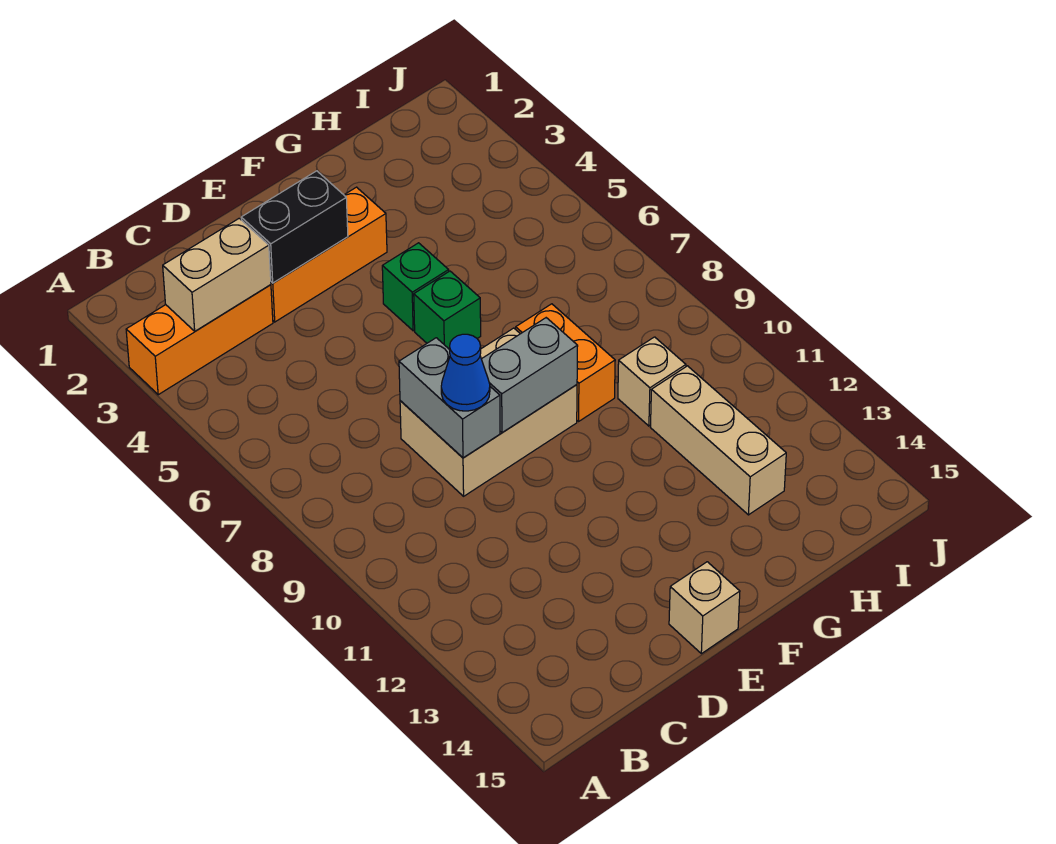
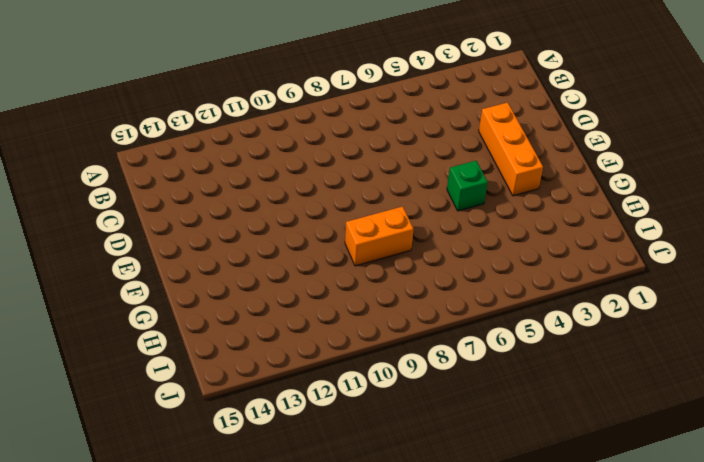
none -> orange 1x3 brick [126,285,273,395]
none -> tan 2x3 brick [400,328,577,496]
none -> tan 1x1 brick [669,562,740,654]

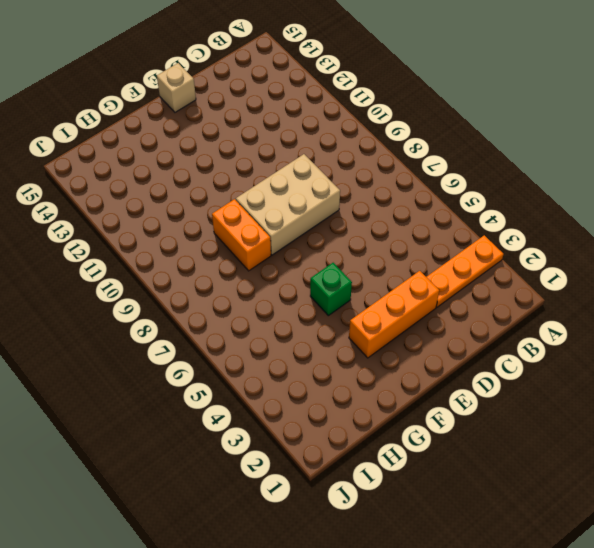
orange 1x3 plate [427,235,504,307] -> orange 1x3 brick [126,285,273,395]
none -> green 1x1 brick [414,271,481,350]
none -> tan 1x1 brick [618,337,686,426]
none -> tan 1x3 brick [651,366,786,515]

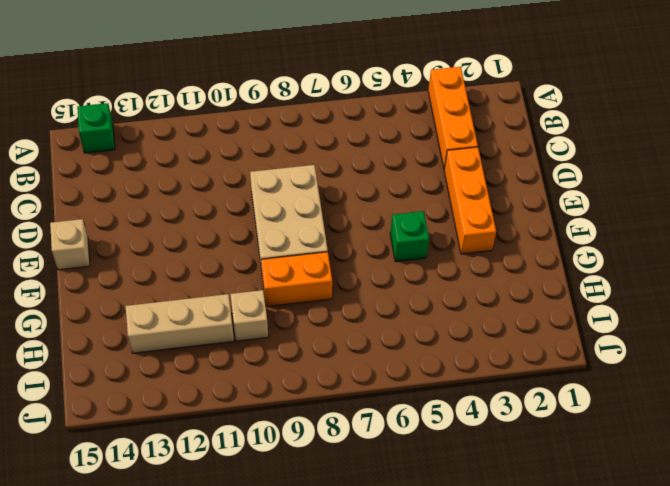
green 1x1 brick [77,103,115,153] -> green 1x1 brick moved to [414,271,481,350]
none -> tan 1x2 brick [163,218,271,331]
none -> black 1x2 brick [241,171,348,283]
none -> grey 1x2 brick [399,338,500,458]

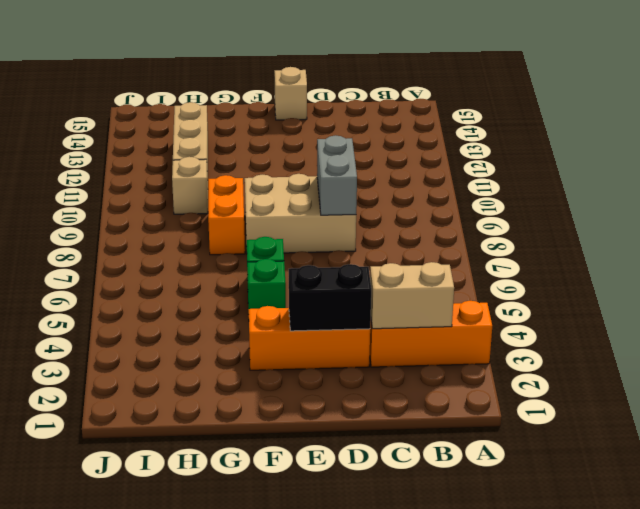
none -> grey 1x2 brick [482,318,578,433]
none -> blue 1x1 cone [441,334,490,411]

